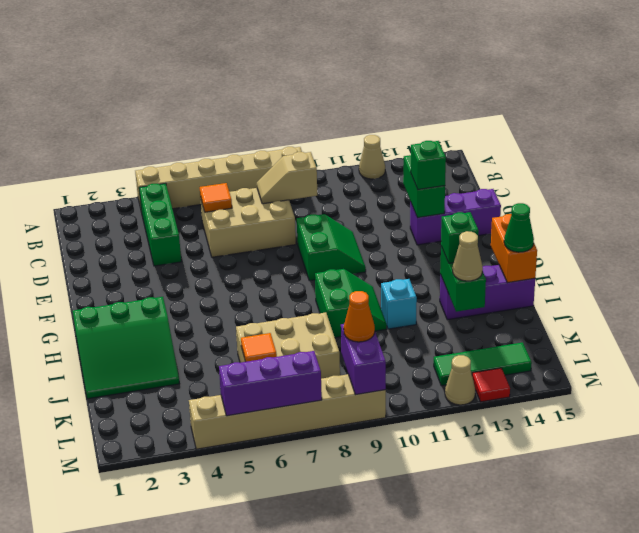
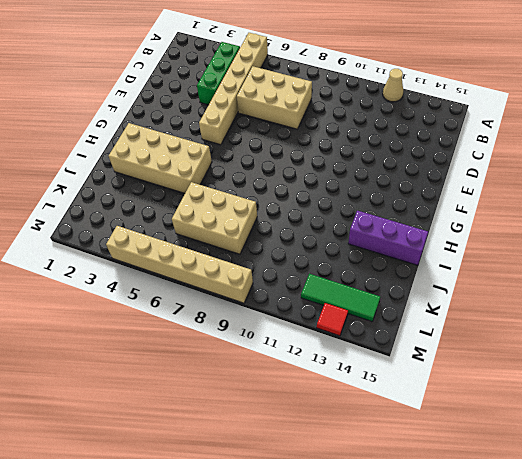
tan 1x6 brick [199,33,268,145] -> tan 1x6 brick turned to [135,147,302,209]
tan 2x4 brick [109,123,212,193] -> green 3x3 slope [73,297,179,399]
none -> green 2x2 slope [297,214,366,281]
none -> purple 1x3 brick [410,189,501,245]
none -> green 2x2 slope [315,269,387,338]

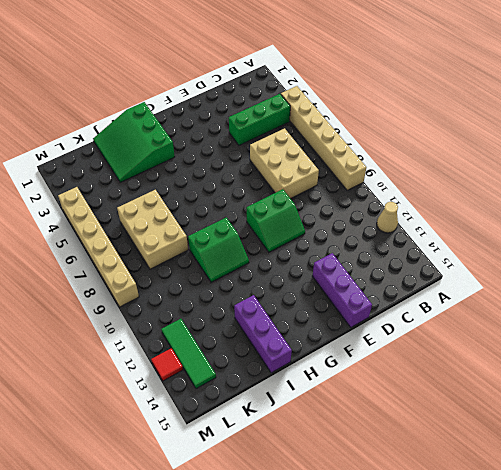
none -> cyan 1x1 brick [381,279,417,329]
none -> tan 1x1 cone [445,355,475,405]
none -> orange 1x1 tile [200,183,232,212]

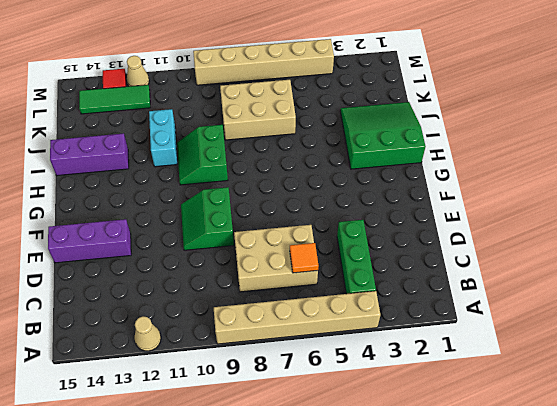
cyan 1x2 brick [149,109,177,167] -> cyan 1x1 brick [381,279,417,329]
none -> tan 1x2 slope [257,152,317,204]
none -> green 1x2 brick [403,155,445,218]
none -> orange 1x2 brick [491,214,537,283]

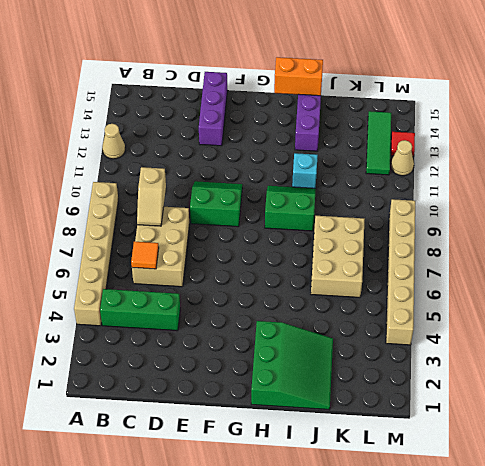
none -> green 1x2 brick [403,155,445,218]
none -> green 1x2 brick [440,247,486,312]
none -> orange 1x1 tile [241,333,277,362]

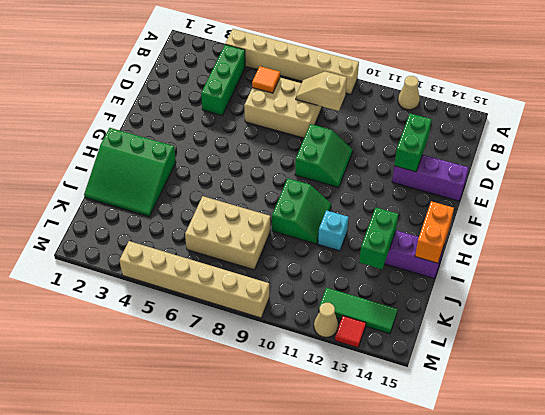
none -> orange 1x1 tile [241,333,277,362]
none -> purple 1x2 brick [341,324,386,395]
none -> purple 1x3 brick [219,351,322,416]

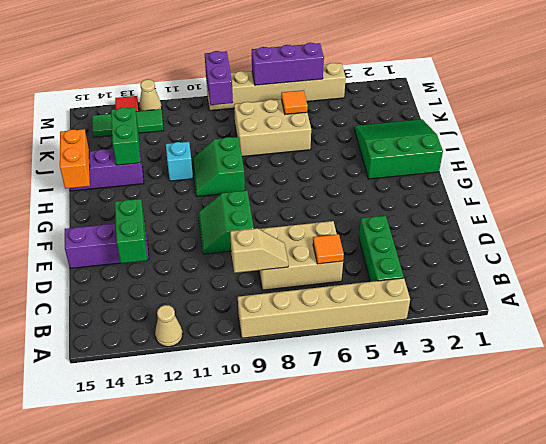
none -> green 1x1 brick [411,141,446,190]
none -> green 1x1 brick [441,212,479,263]
none -> green 1x1 cone [504,203,534,252]

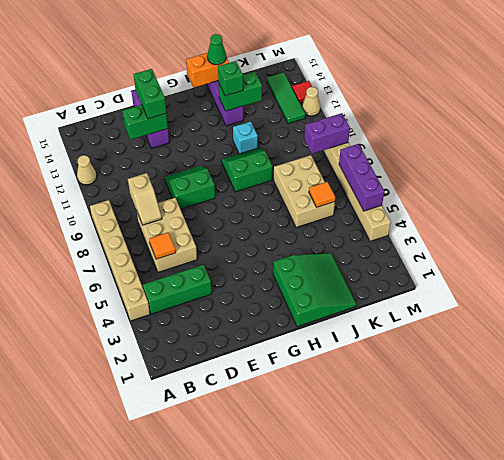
green 1x2 brick [133,69,166,119] -> green 1x1 brick [411,141,446,190]
none -> tan 1x1 cone [453,231,483,281]
none -> orange 1x1 cone [344,291,375,342]

